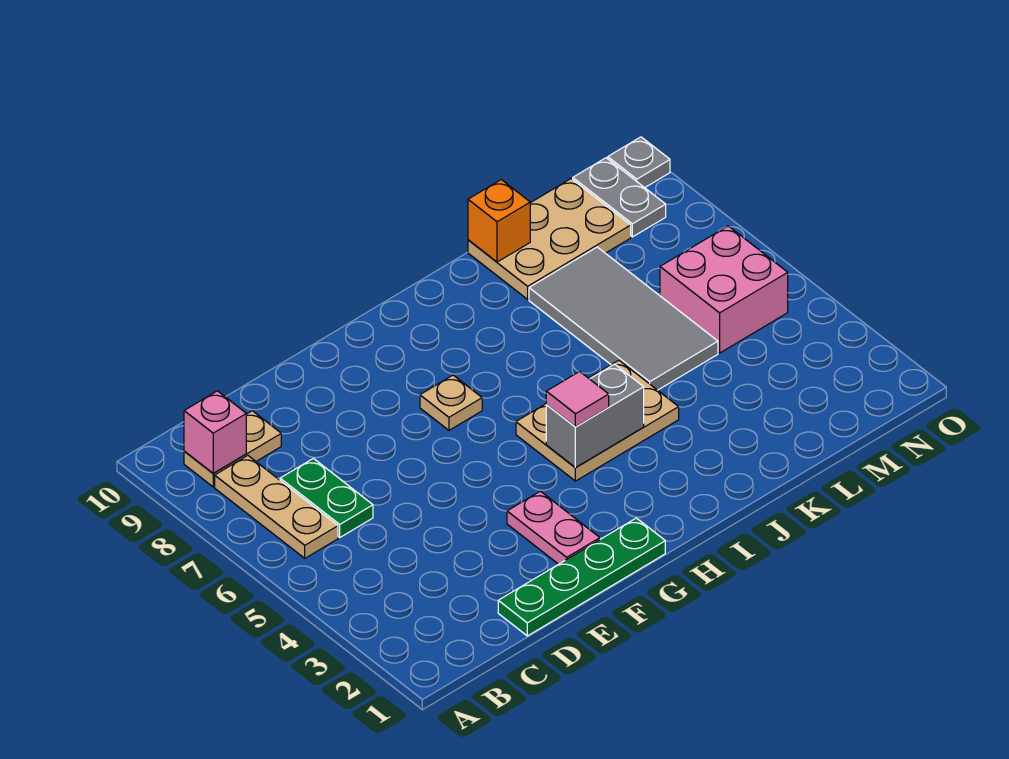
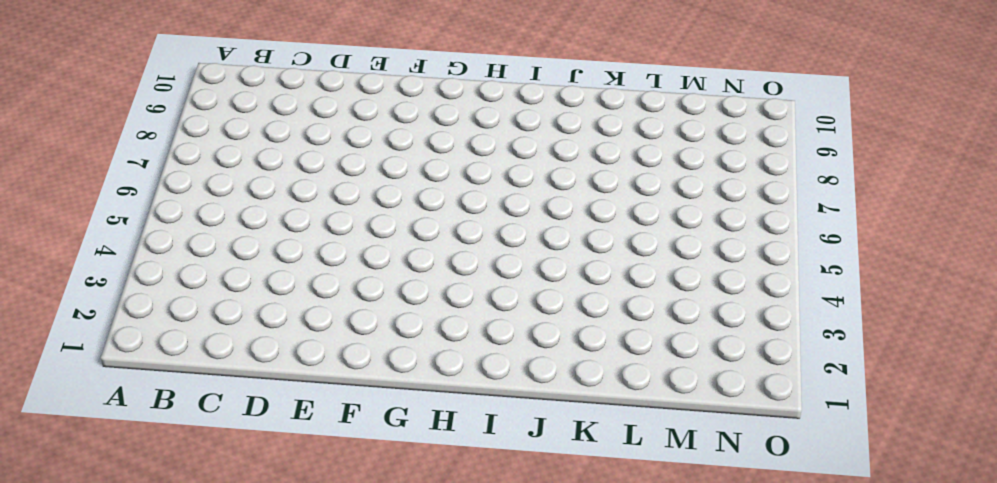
none -> tan 1x3 plate [215,456,338,558]
none -> tan 1x2 plate [184,411,281,487]
none -> green 1x2 plate [280,458,373,537]

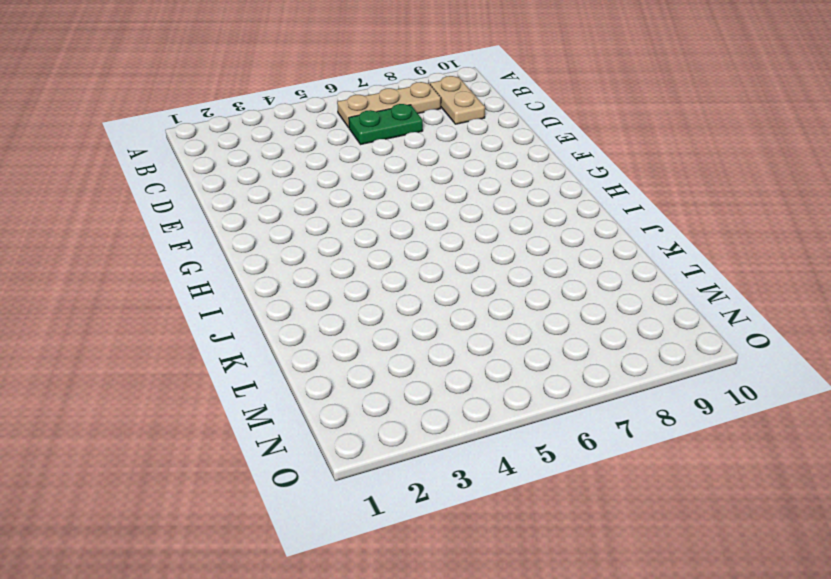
none -> green 1x4 plate [498,518,665,636]
none -> pink 1x2 plate [507,491,600,564]
none -> tan 1x1 plate [420,375,482,430]

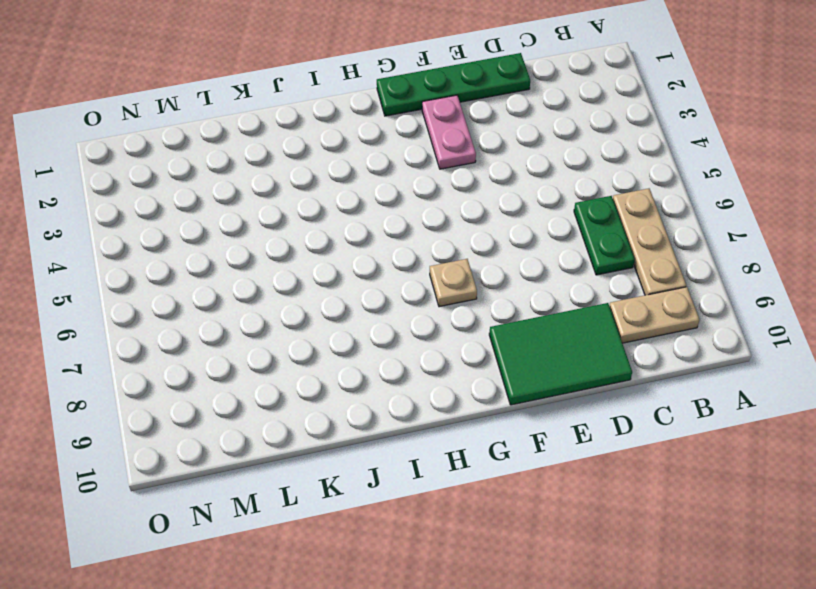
green 2x3 tile [489,303,632,405] -> none
none -> tan 2x3 plate [516,360,679,481]
none -> grey 2x4 tile [529,247,718,390]
none -> tan 2x3 plate [468,179,631,299]

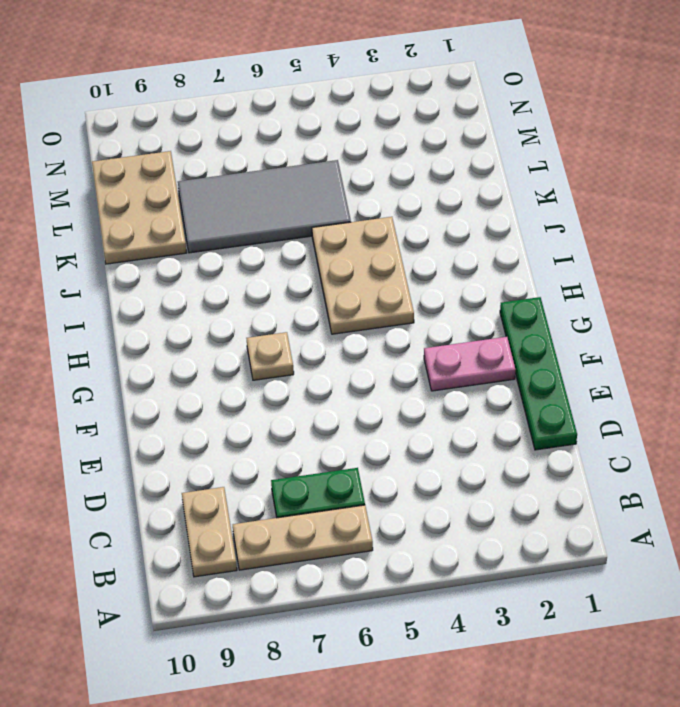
none -> pink 2x2 brick [660,226,788,353]
none -> grey 1x2 plate [573,158,666,237]
none -> grey 1x1 plate [608,137,670,188]

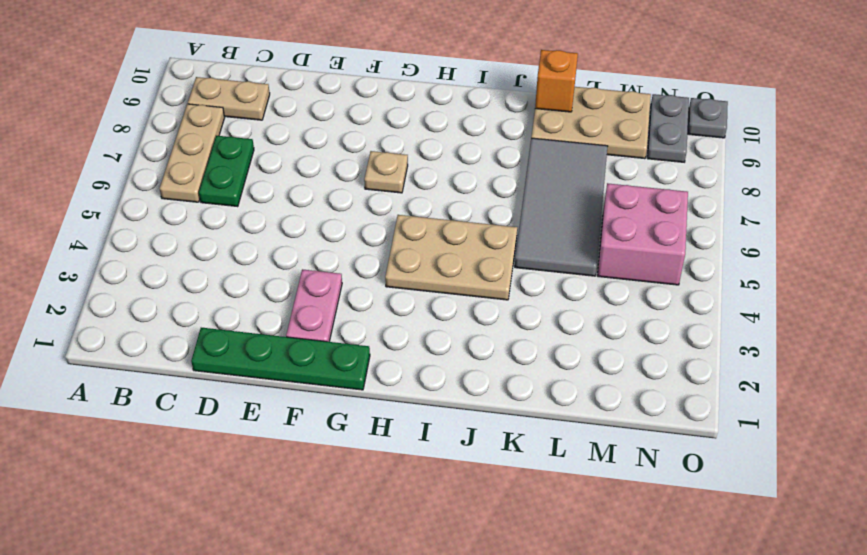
none -> pink 1x1 brick [184,391,246,473]
none -> grey 1x2 brick [546,364,644,468]
none -> pink 1x1 tile [546,371,609,427]

